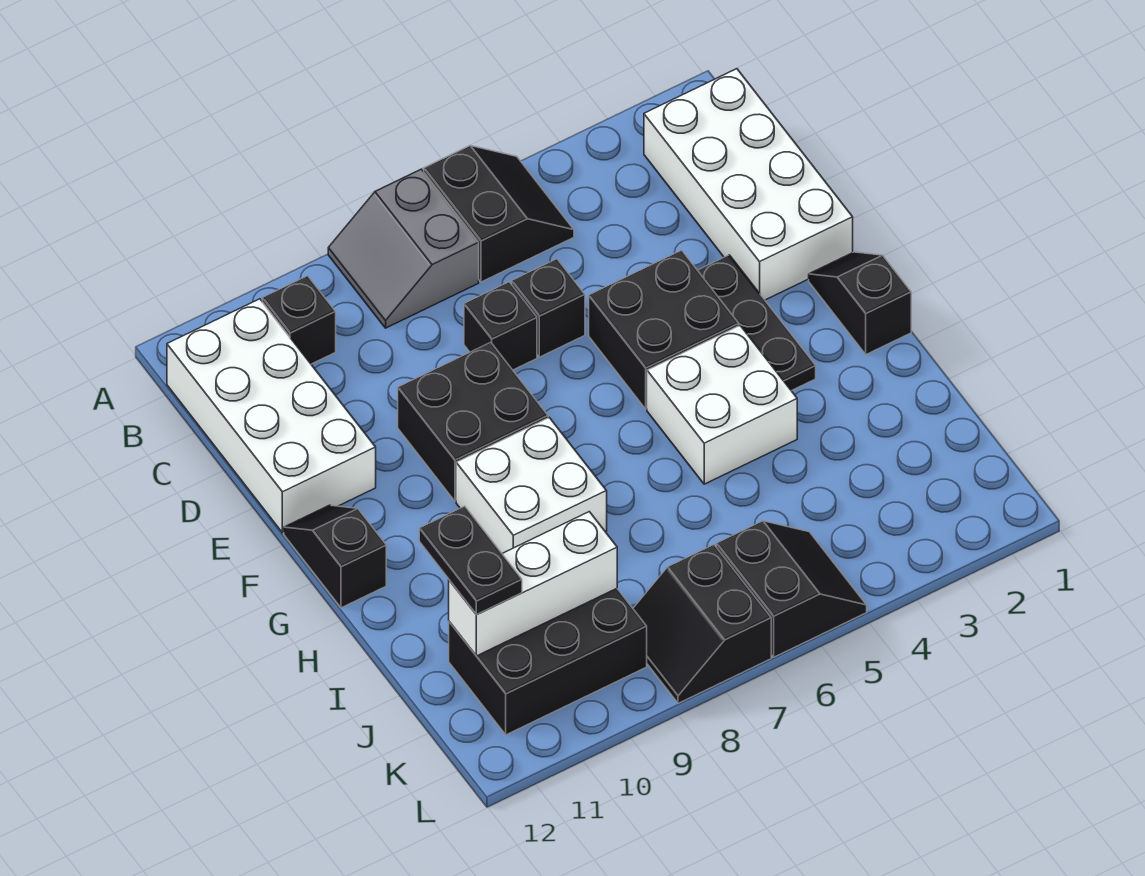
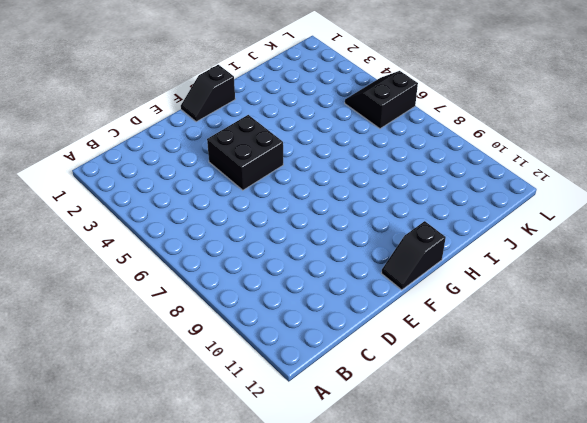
none -> black 2x2 slope [424,146,574,282]
none -> grey 2x2 slope [328,169,479,328]
none -> white 2x4 brick [644,69,853,300]

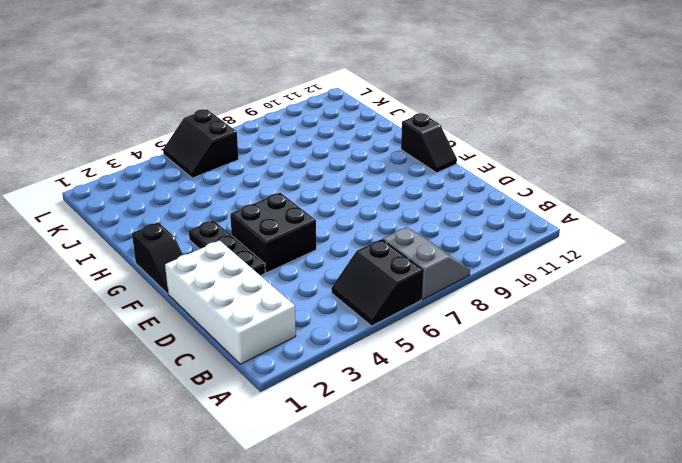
none -> black 1x1 brick [262,276,336,364]
none -> white 2x4 brick [167,299,376,533]
none -> black 1x1 brick [512,259,585,357]

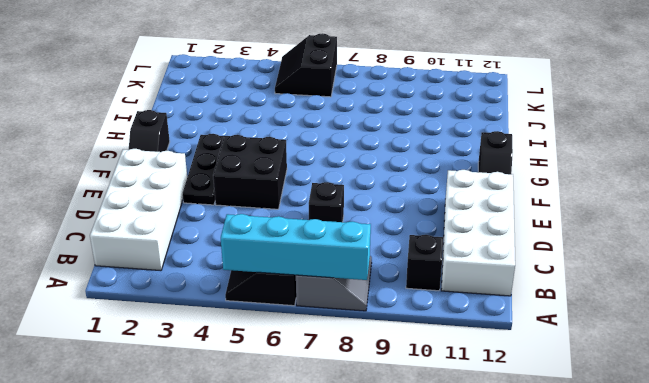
cyan 1x4 brick [221,214,371,280] -> none
none -> black 1x1 brick [512,259,585,357]
none -> black 2x2 brick [398,342,548,501]
none -> white 2x2 brick [647,326,797,484]

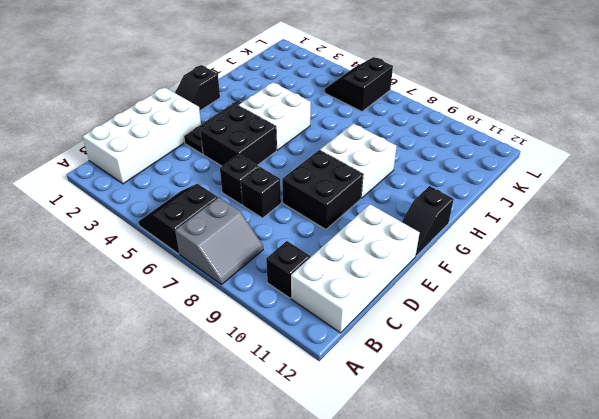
none -> black 2x3 brick [449,589,647,735]
none -> black 2x2 slope [633,545,771,703]
none -> white 1x3 brick [449,512,617,656]

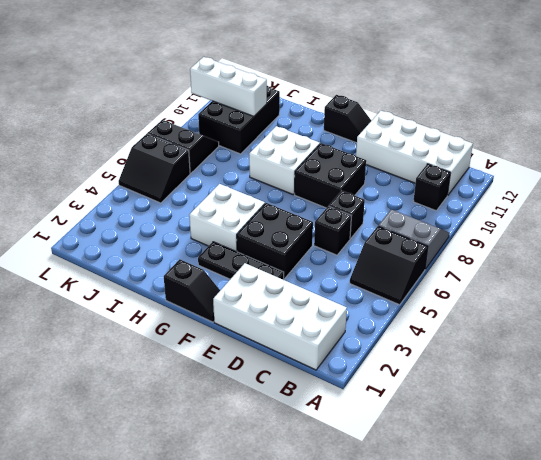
white 1x3 brick [190,57,267,116] -> white 1x3 brick turned to [449,512,617,656]
none -> black 1x2 plate [419,506,522,615]

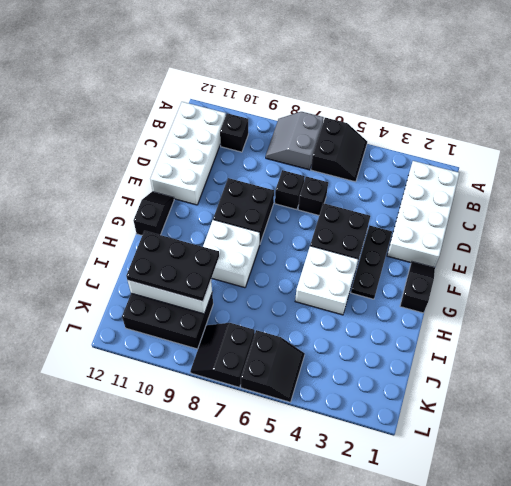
black 2x3 plate [126,231,219,301] -> black 1x2 plate [419,506,522,615]

